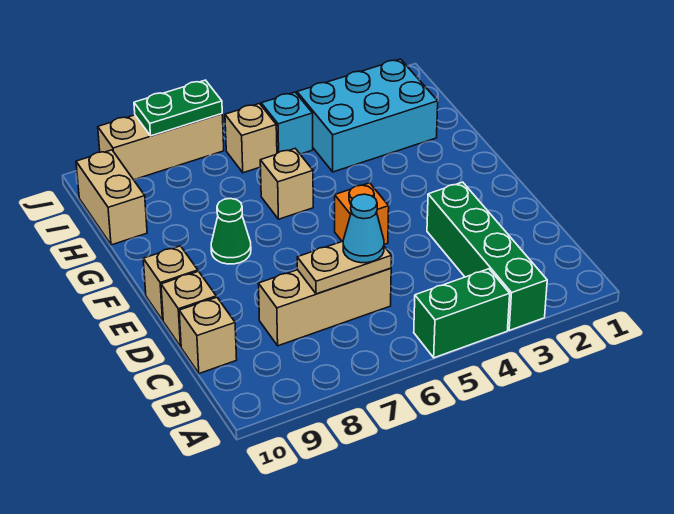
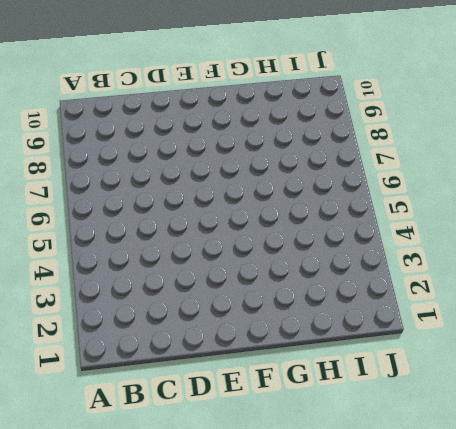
none -> green 1x4 brick [427,182,547,330]
none -> green 1x2 brick [414,269,510,358]
none -> tan 1x3 brick [258,268,391,346]

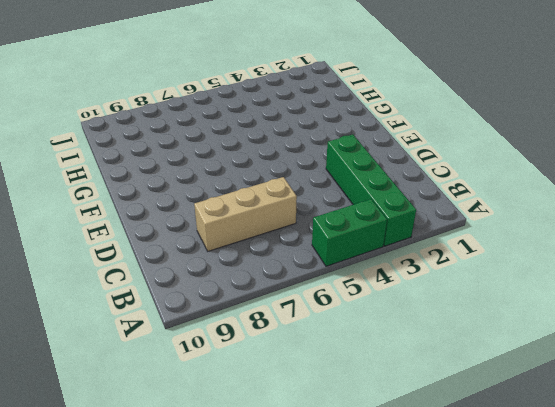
none -> tan 1x1 brick [179,297,237,374]
none -> tan 1x1 brick [161,271,216,347]
none -> orange 1x1 brick [335,183,389,244]

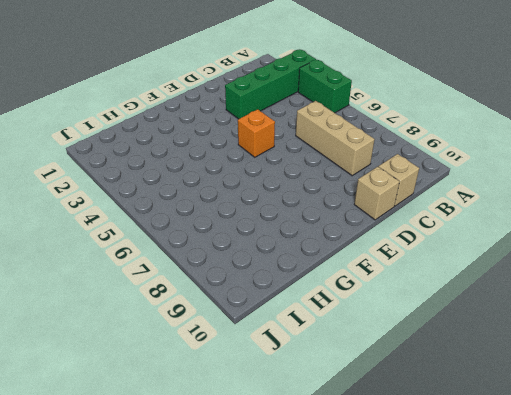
none -> tan 1x1 brick [143,246,198,320]
none -> green 1x1 cone [211,198,251,264]
none -> tan 1x1 brick [260,149,313,219]

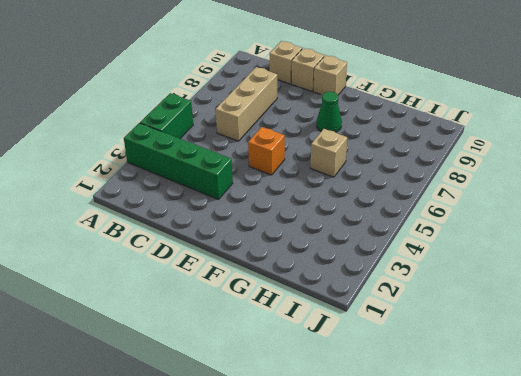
none -> cyan 2x3 brick [297,59,438,172]
none -> tan 1x2 brick [76,150,147,245]
none -> cyan 1x1 brick [261,92,313,154]

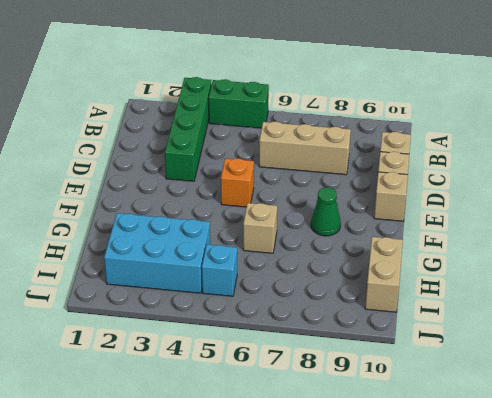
none -> tan 1x1 brick [225,103,277,173]
none -> tan 1x3 brick [98,114,224,180]
none -> tan 1x2 plate [297,241,392,294]

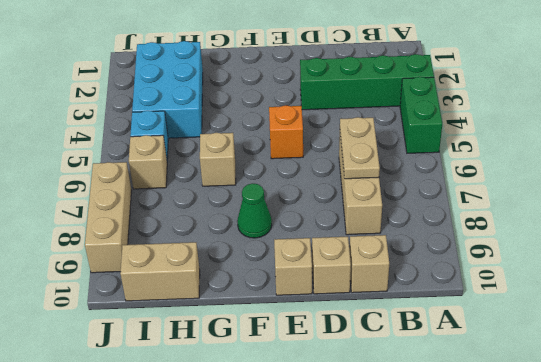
none -> green 1x2 plate [134,80,222,136]
none -> cyan 1x1 cone [343,194,384,263]

